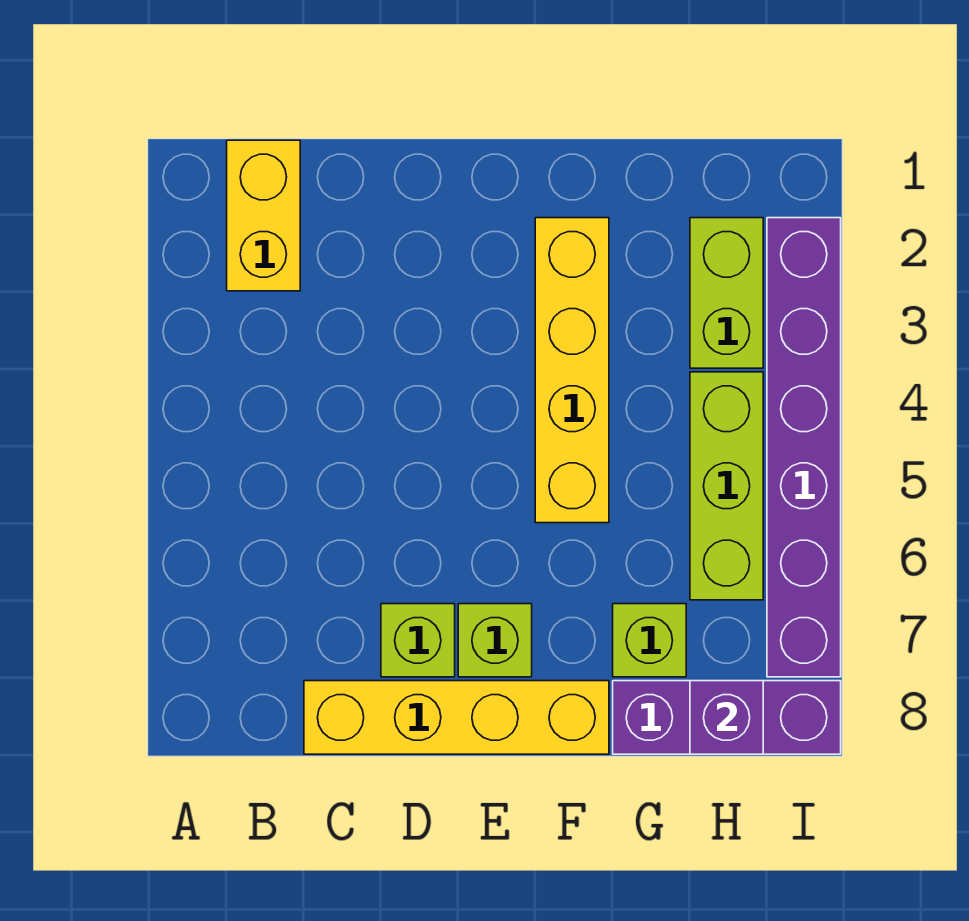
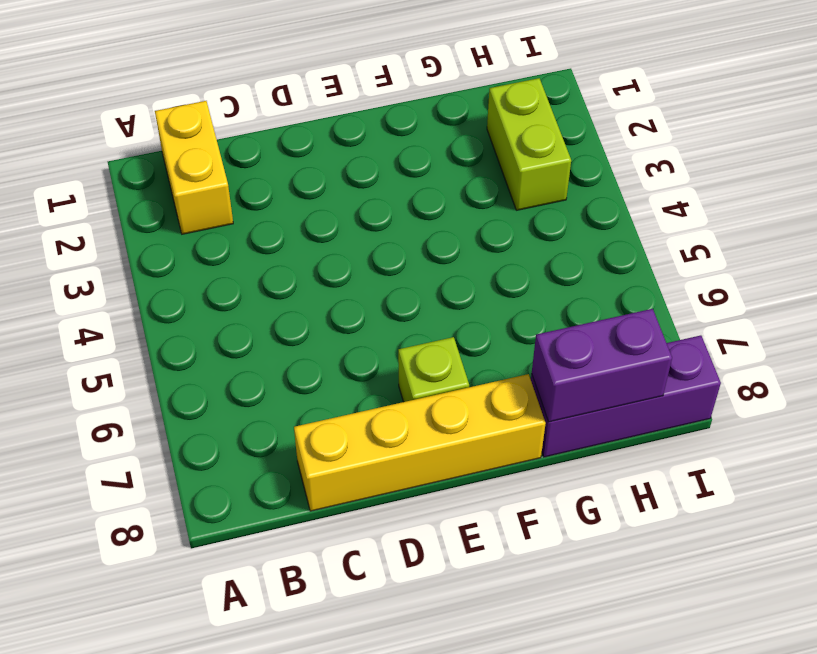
purple 1x2 brick [532,309,672,422] -> purple 1x1 brick [690,681,763,754]
none -> lime 1x1 brick [381,604,455,677]
none -> yellow 1x4 brick [535,218,609,523]

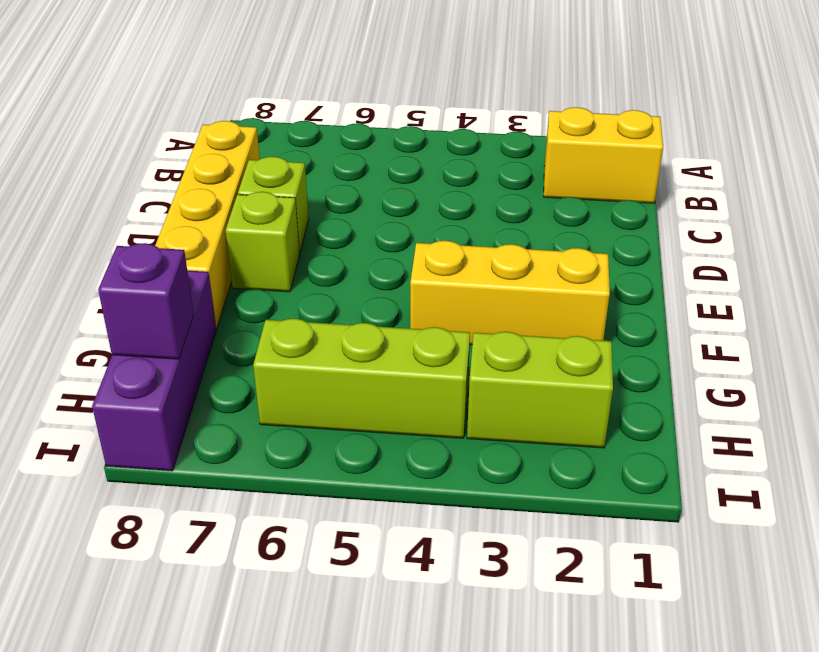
yellow 1x3 brick [410,241,610,345] -> yellow 1x4 brick [535,218,609,523]
none -> lime 1x1 brick [613,604,686,677]
none -> purple 1x6 brick [767,218,841,677]

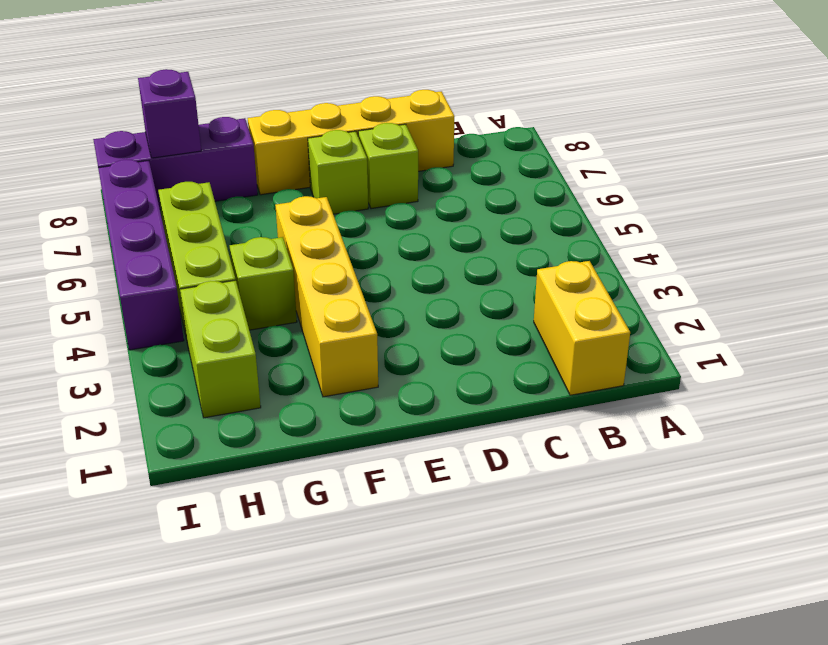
lime 1x1 brick [230,237,297,330] -> lime 1x1 brick moved to [613,604,686,677]
purple 1x4 brick [98,159,184,350] -> purple 1x6 brick [767,218,841,677]

